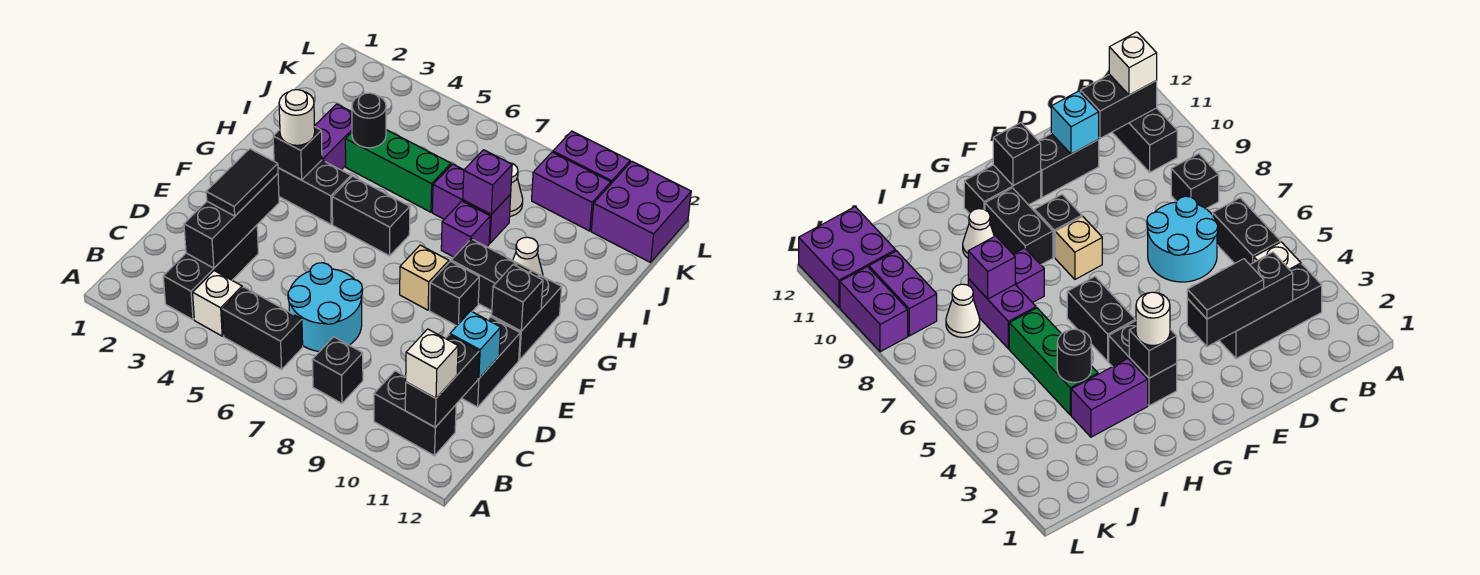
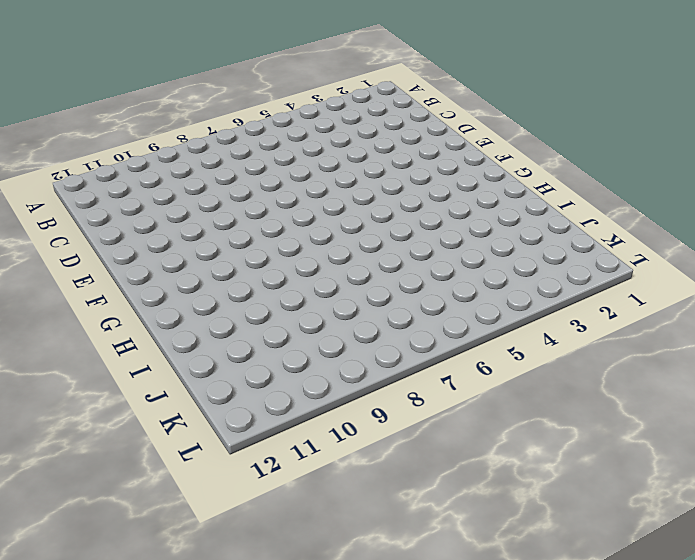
none -> black 1x3 brick [163,225,258,320]
none -> white 1x1 brick [193,271,242,336]
none -> black 1x2 brick [222,287,303,370]
none -> black 1x1 brick [312,337,363,403]

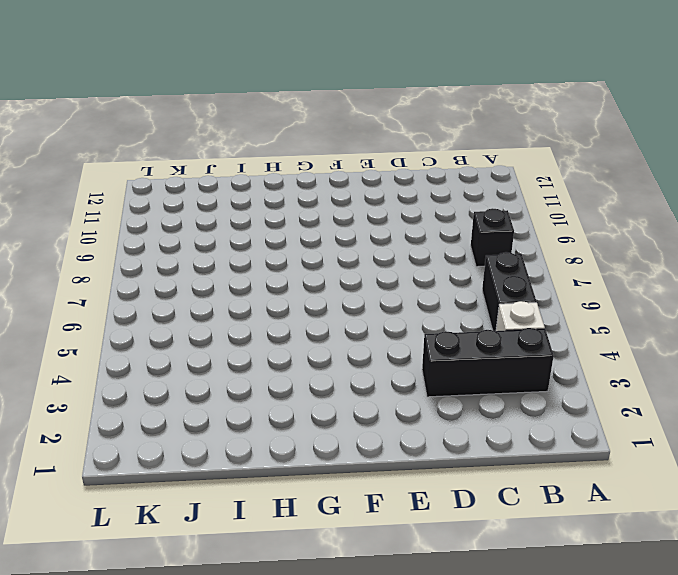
none -> black 1x2 brick [374,371,456,456]
none -> cyan 2x2 round brick [288,263,362,352]
none -> black 1x2 brick [462,317,520,407]
none -> tan 1x1 brick [400,245,449,310]

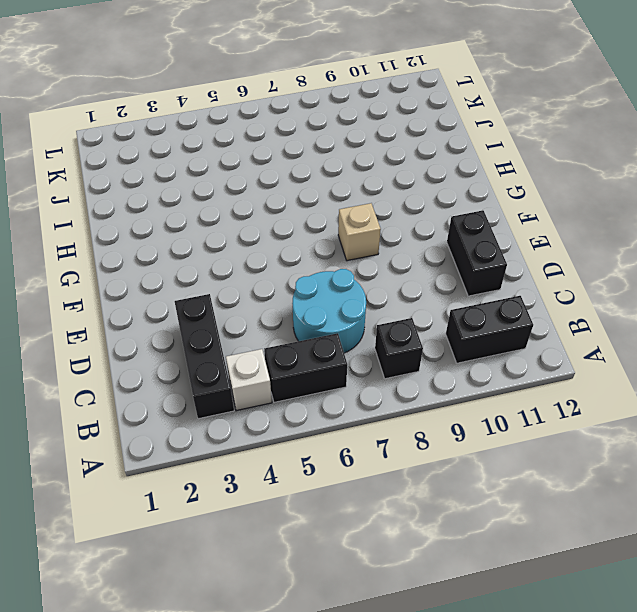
none -> black 1x1 brick [430,261,479,326]
none -> black 1x2 brick [492,271,562,360]
none -> black 1x2 brick [278,160,351,224]
none -> black 1x2 brick [332,176,410,256]

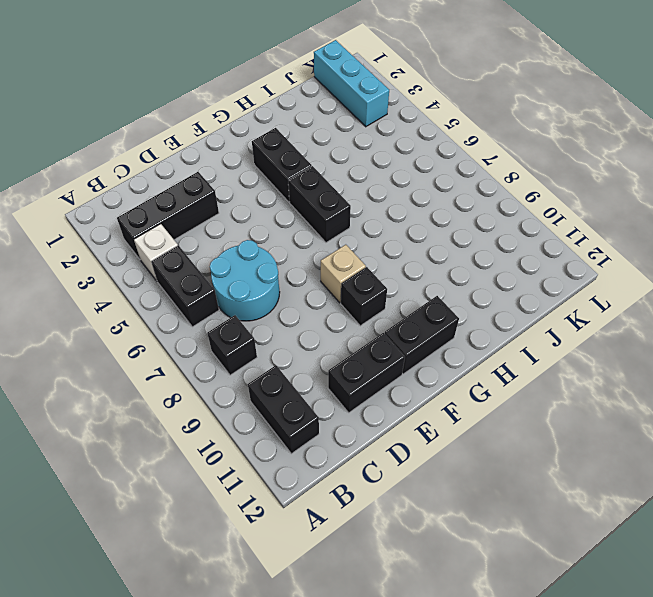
cyan 1x3 brick [314,40,389,127] -> none
none -> black 1x2 brick [451,239,531,311]
none -> purple 1x2 brick [314,104,352,170]
none -> purple 1x1 brick [441,201,490,257]
none -> white 1x1 cone [513,237,543,276]

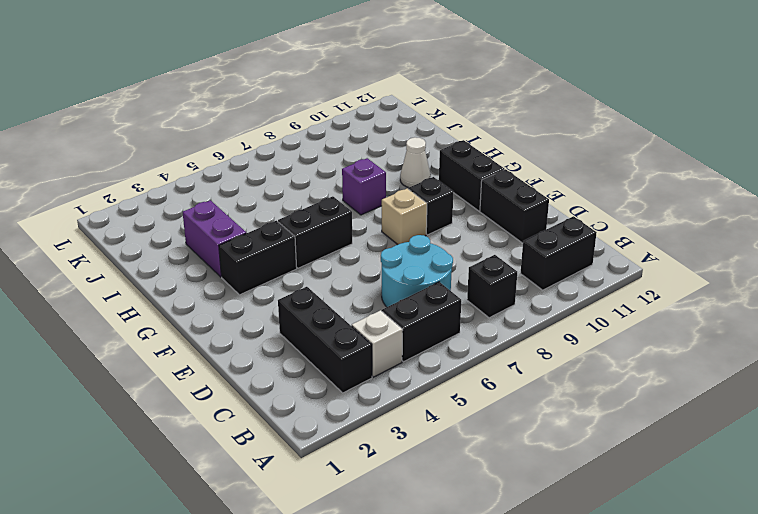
none -> black 1x2 brick [451,239,531,311]
none -> green 1x3 brick [345,130,451,212]
none -> purple 1x2 brick [432,164,511,243]
none -> white 1x1 cone [510,163,523,216]

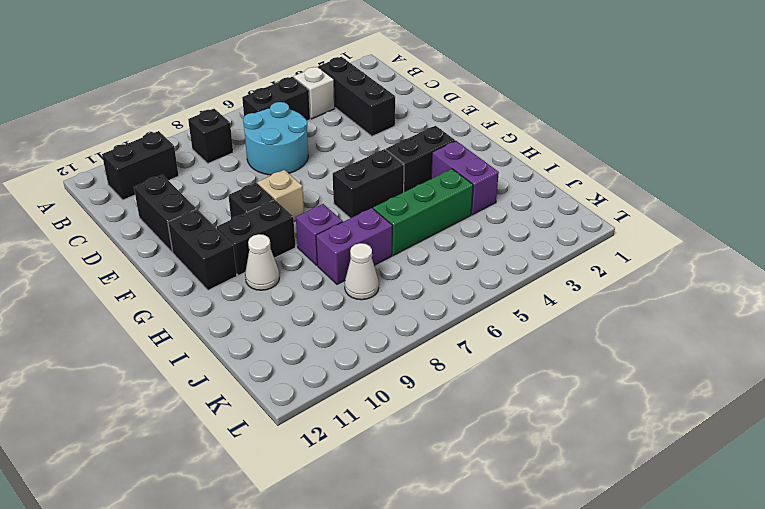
none -> purple 1x2 brick [532,152,611,231]
none -> purple 2x2 brick [591,161,691,262]
none -> purple 1x2 brick [553,131,630,183]
none -> black 1x2 brick [405,335,479,427]

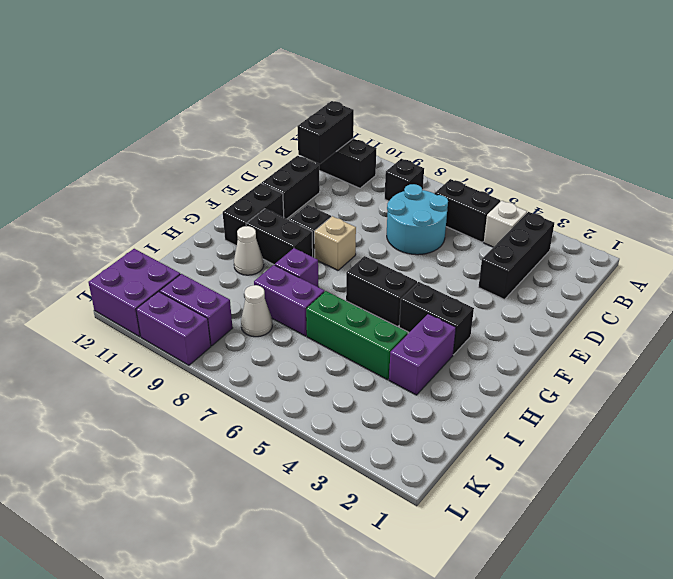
none -> black 1x3 brick [184,174,279,268]
none -> cyan 1x1 brick [450,311,501,379]
none -> black 1x1 brick [492,264,543,331]
none -> black 1x1 brick [273,127,322,180]

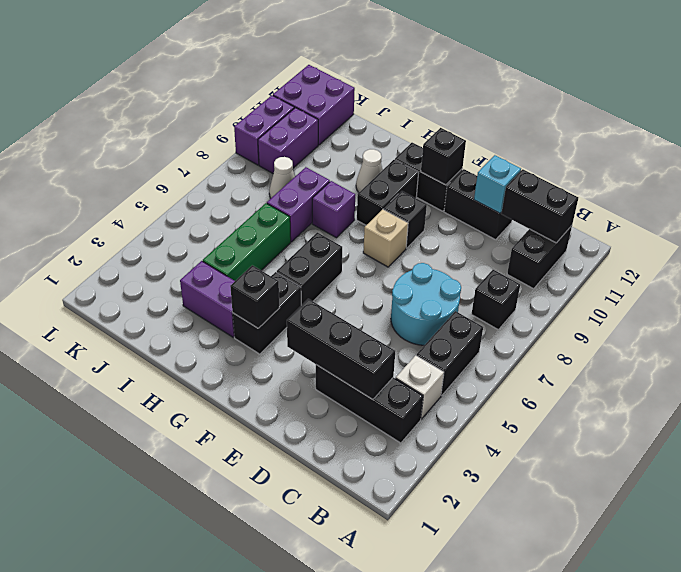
none -> black 1x1 round brick [352,93,386,148]
none -> purple 1x1 brick [463,150,512,214]
none -> white 1x1 brick [406,329,458,398]
none -> black 1x2 tile [206,149,278,216]

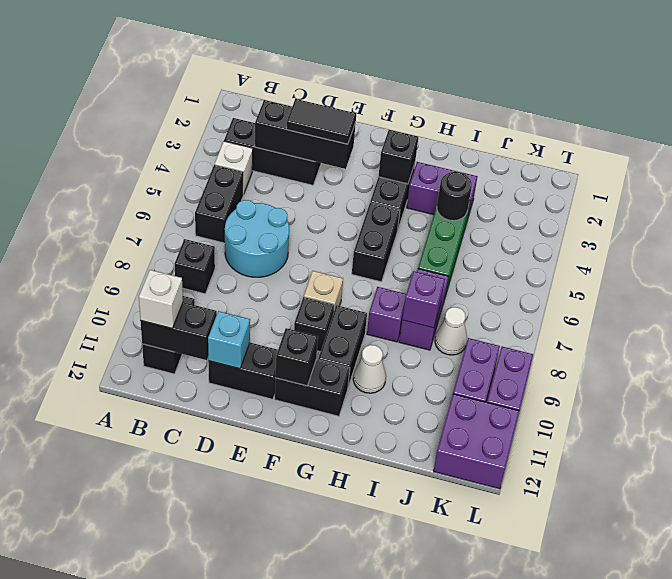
none -> white 1x1 round brick [279,90,315,145]

